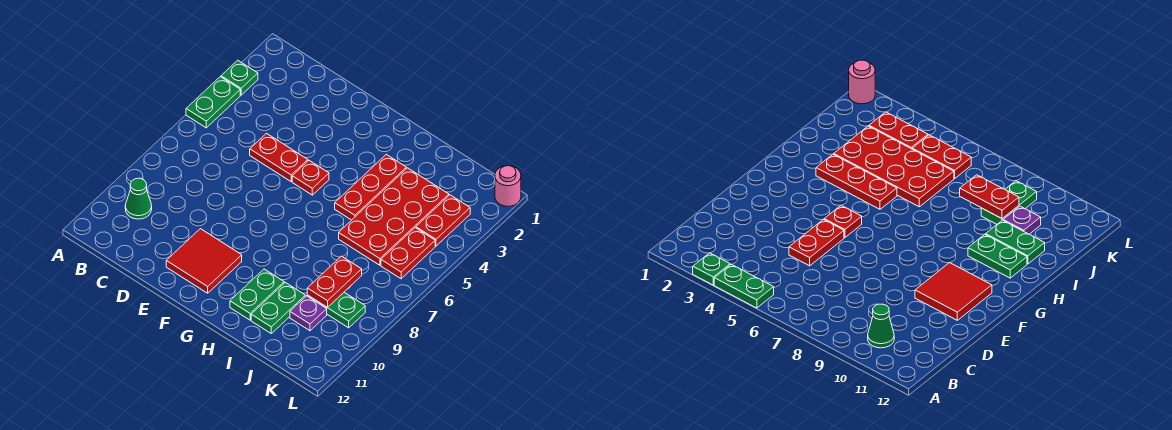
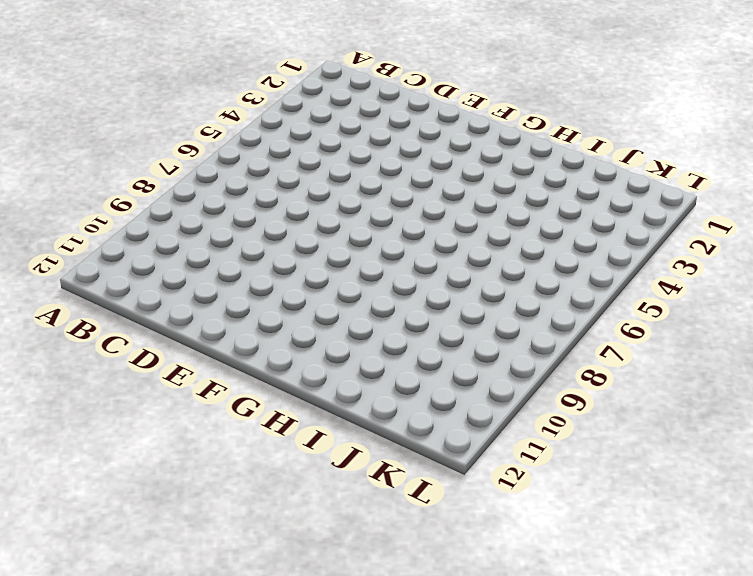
none -> green 1x1 plate [221,60,258,95]
none -> green 1x2 plate [186,77,240,128]
none -> green 1x1 cone [125,178,152,219]

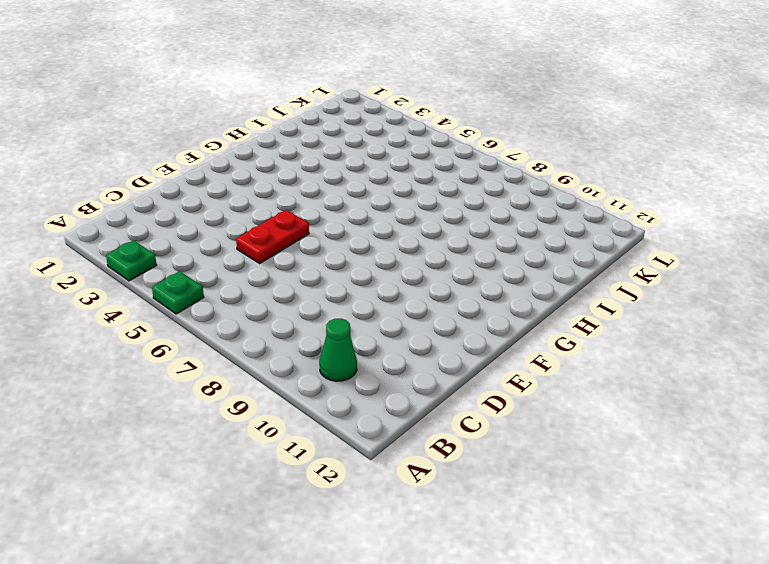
green 1x1 plate [152,271,204,314] -> green 1x2 plate [186,77,240,128]
none -> red 2x2 tile [166,229,242,293]
none -> red 1x1 plate [292,161,329,195]
none -> red 1x3 plate [335,154,406,220]

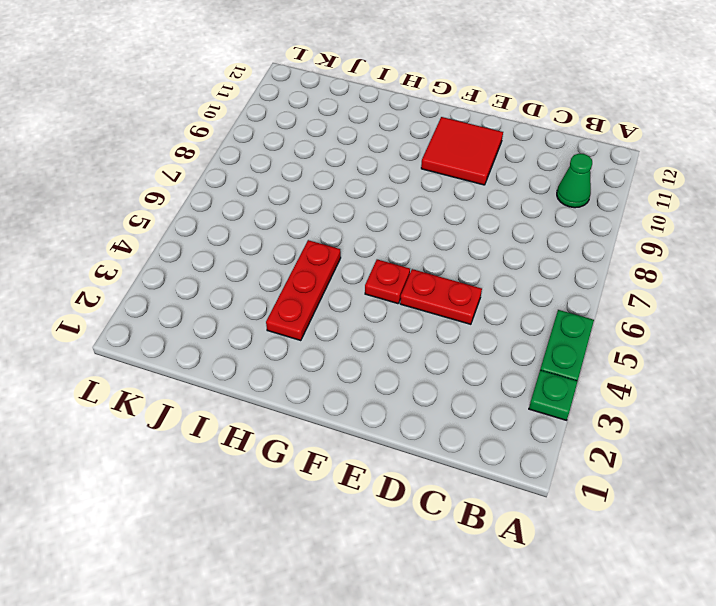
none -> green 1x2 plate [230,269,284,320]
none -> red 2x4 plate [339,168,449,265]
none -> green 1x2 plate [251,282,305,333]

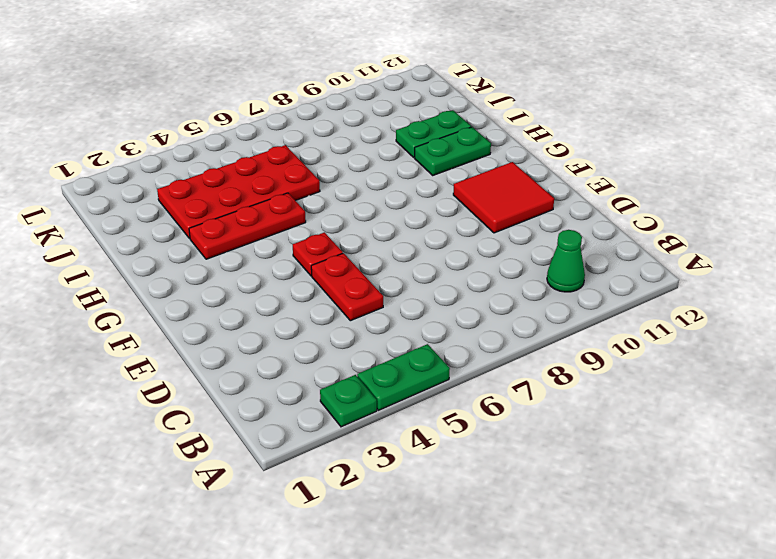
none -> green 1x2 plate [307,292,365,328]
none -> purple 1x1 plate [290,296,327,331]
none -> red 1x2 plate [416,195,470,246]

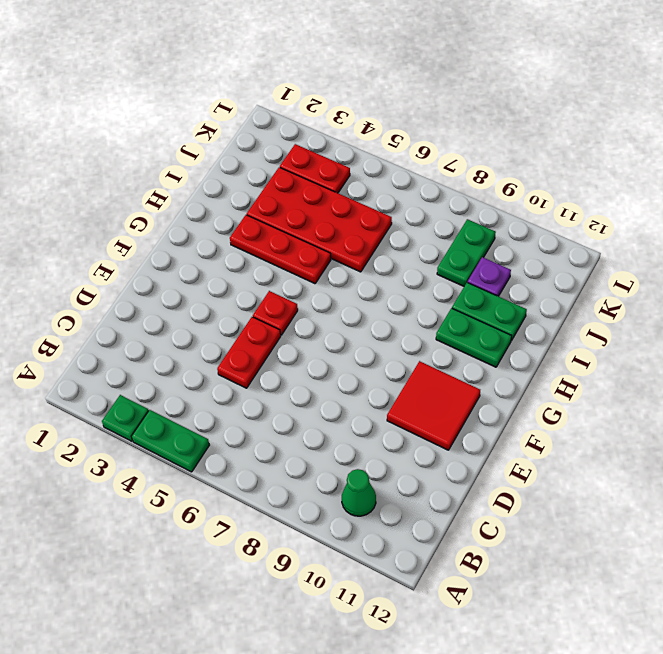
none -> red 1x2 plate [381,228,435,279]
none -> pink 1x1 round brick [495,166,521,206]
none -> red 1x2 plate [307,256,362,308]

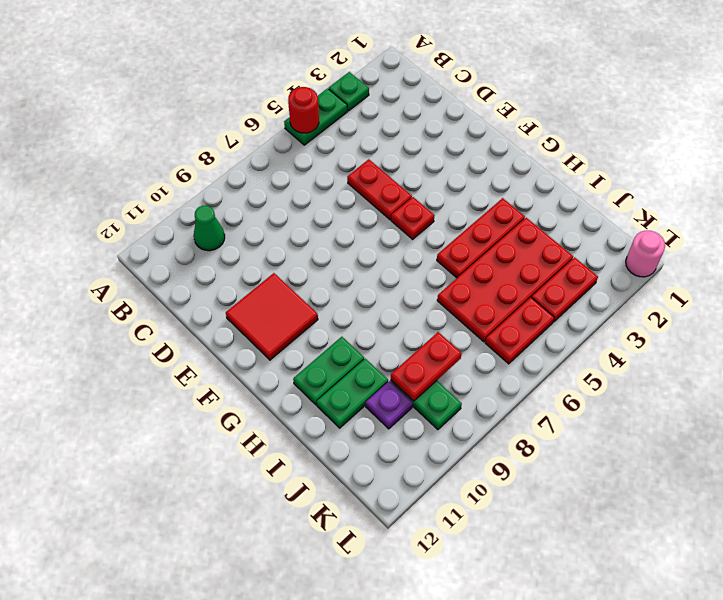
red 1x1 round brick [288,87,319,133] -> none

